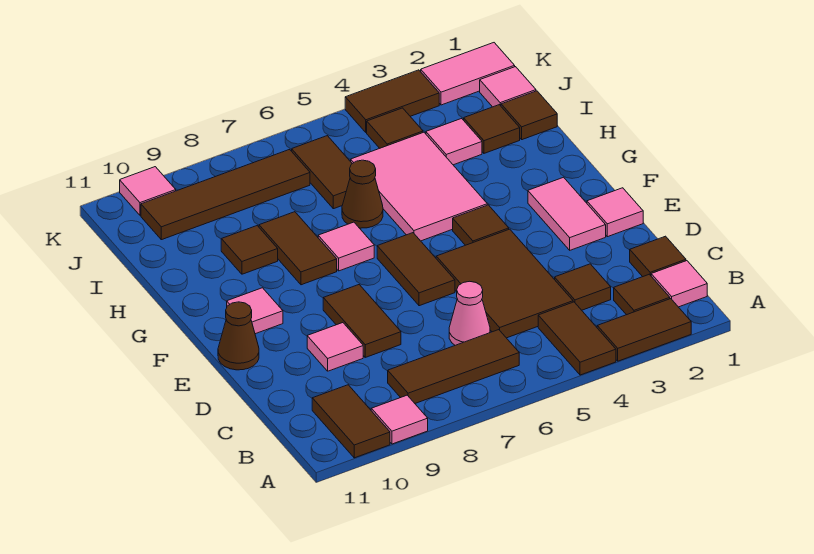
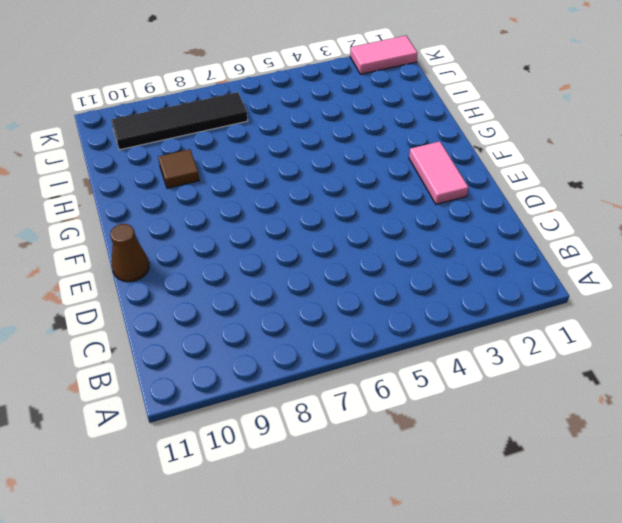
black 1x4 tile [111,92,248,150] -> brown 1x4 tile [141,149,310,240]
none -> brown 1x2 tile [597,299,691,361]
none -> brown 1x2 tile [538,302,616,375]
none -> pink 1x1 tile [371,395,428,444]
none -> brown 1x2 tile [312,385,390,458]

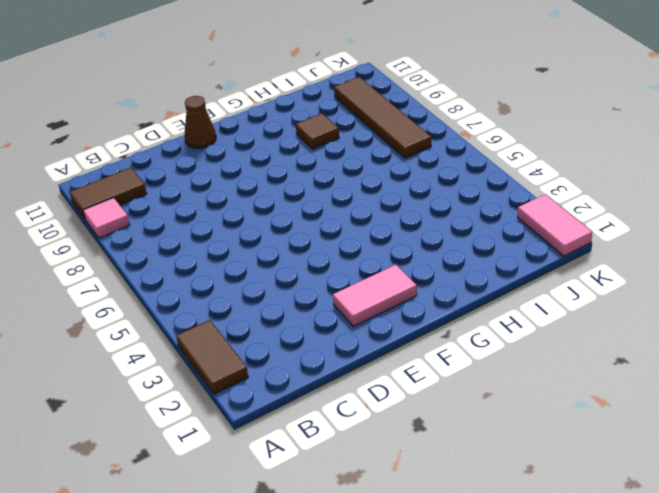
none -> brown 1x2 tile [538,302,616,375]
none -> pink 1x1 tile [651,261,707,307]
none -> brown 1x1 tile [614,274,670,315]
none -> brown 1x3 tile [388,330,519,403]

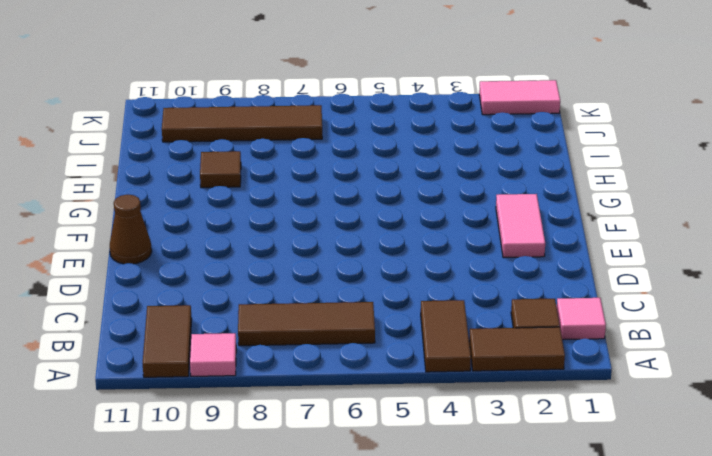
none -> brown 1x1 tile [630,236,686,277]
none -> brown 1x1 tile [555,264,611,310]
none -> brown 2x3 tile [436,229,573,338]
none -> pink 1x1 cone [449,281,490,345]

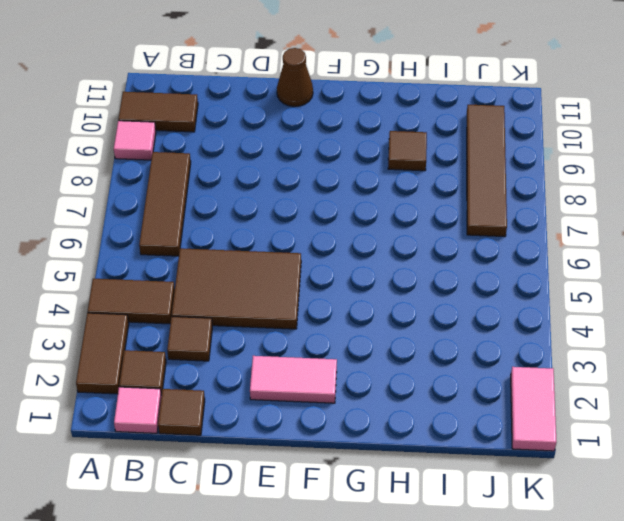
none -> pink 1x1 cone [449,281,490,345]
none -> brown 1x2 tile [323,285,401,357]
none -> pink 1x1 tile [307,323,363,371]
none -> pink 1x1 tile [587,188,643,237]

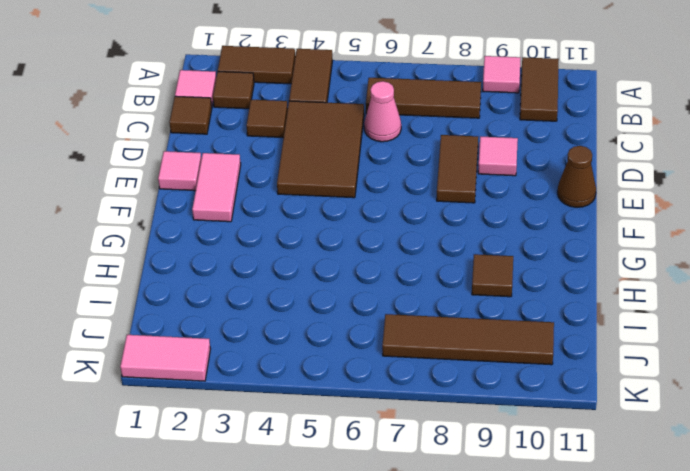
none -> brown 1x2 tile [377,233,455,306]
none -> brown 1x1 tile [453,205,509,245]
none -> pink 1x1 tile [227,288,283,334]
none -> pink 2x3 tile [351,132,487,241]

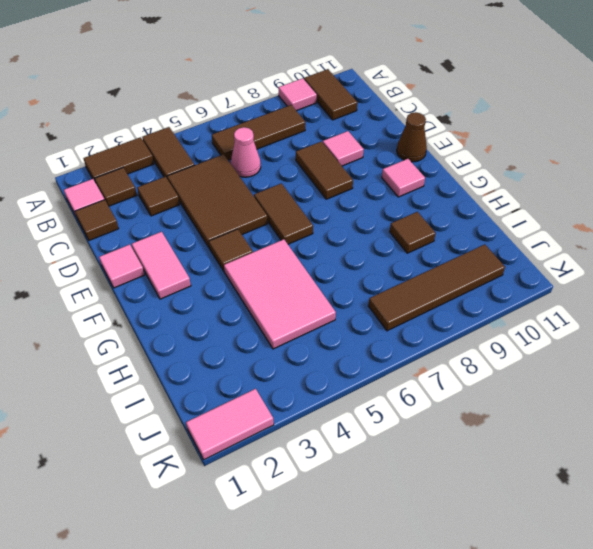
none -> pink 1x1 tile [318,222,374,271]
none -> brown 1x2 tile [259,212,337,285]
none -> brown 1x1 cone [342,160,383,228]
none -> brown 1x1 tile [501,91,557,140]

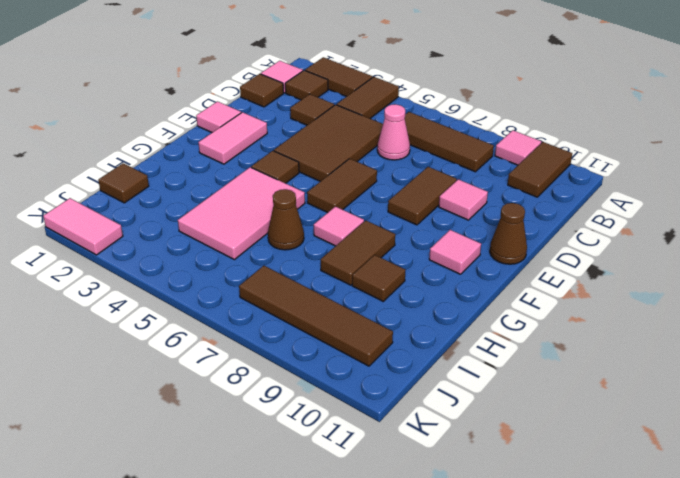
none -> brown 1x1 tile [464,105,520,153]
none -> pink 1x1 tile [426,118,482,165]
none -> brown 1x2 tile [292,136,352,209]
none -> pink 1x1 tile [480,67,536,107]

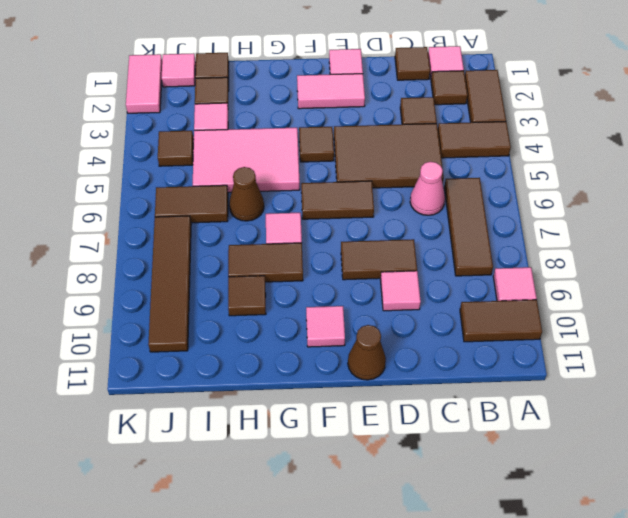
none -> brown 1x2 tile [345,70,439,133]
none -> pink 1x1 tile [120,167,176,215]

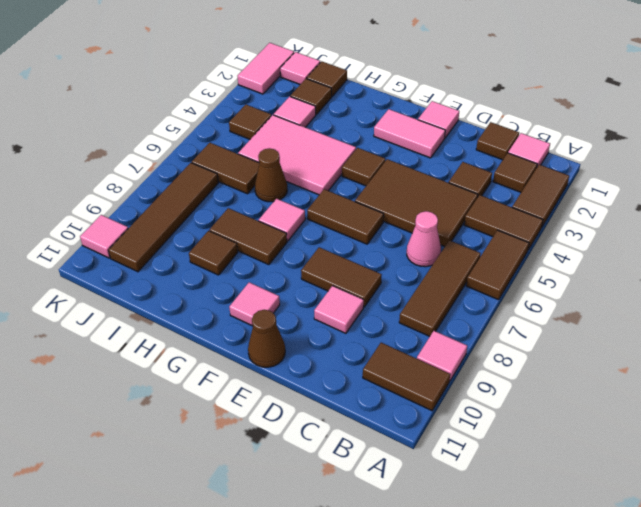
brown 1x2 tile [466,230,529,300] -> brown 1x2 tile moved to [345,70,439,133]

